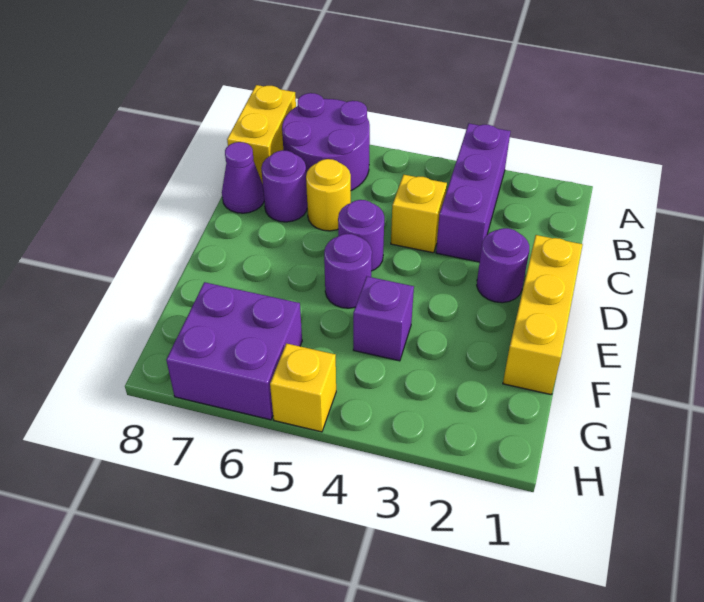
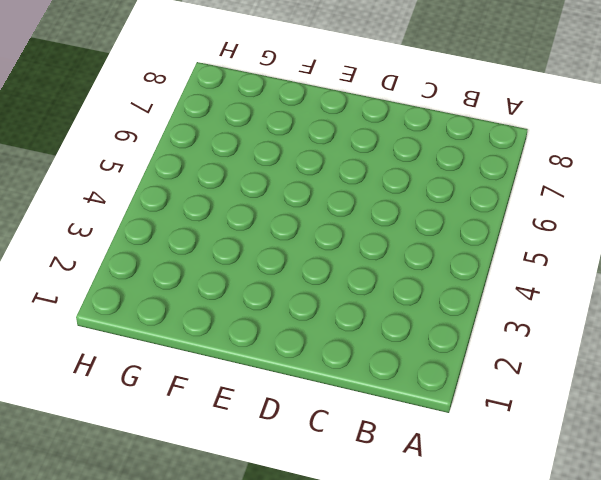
none -> purple 1x3 brick [436,124,511,262]
none -> purple 2x2 round brick [282,93,370,191]
none -> yellow 1x2 brick [227,85,296,184]

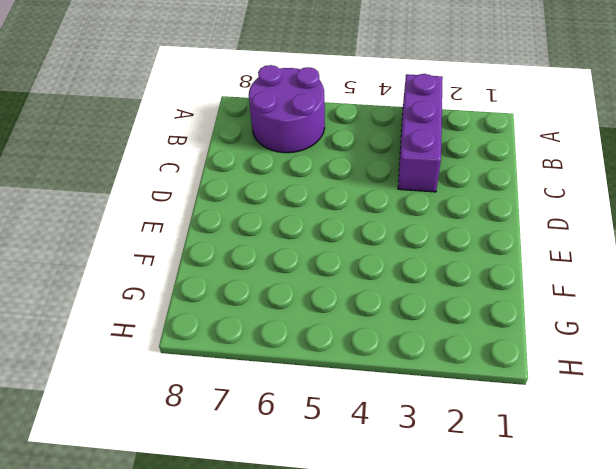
none -> yellow 1x2 brick [227,85,296,184]
none -> yellow 1x1 brick [391,175,447,253]
none -> yellow 1x1 round brick [306,159,351,231]

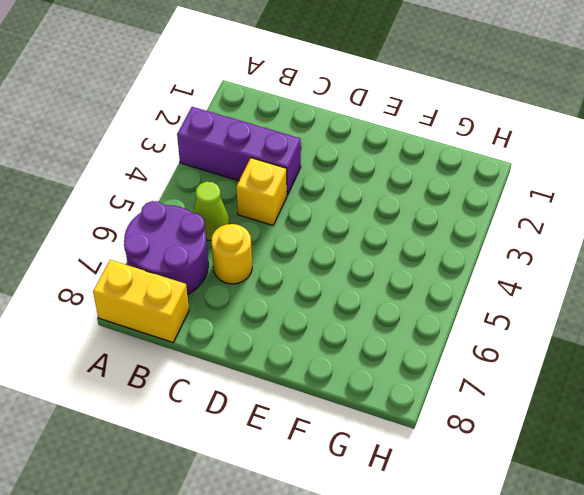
lime 1x1 cone [193,182,230,240] -> none
none -> purple 1x1 round brick [261,150,307,222]
none -> purple 1x1 cone [222,142,264,213]
none -> yellow 1x3 brick [503,235,583,395]

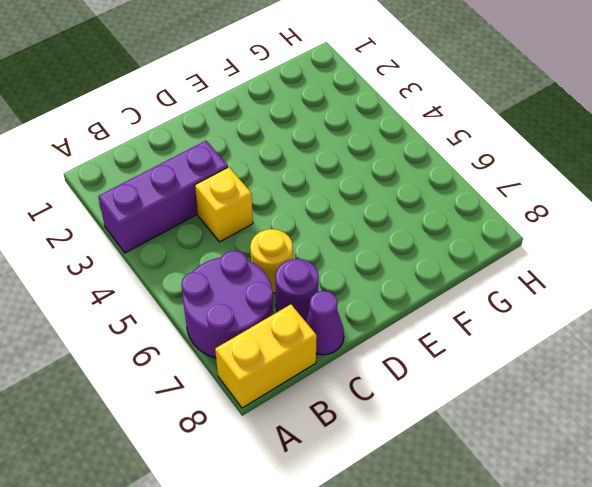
none -> yellow 1x3 brick [503,235,583,395]
none -> purple 1x1 round brick [477,228,529,303]
none -> purple 1x1 round brick [338,200,384,271]

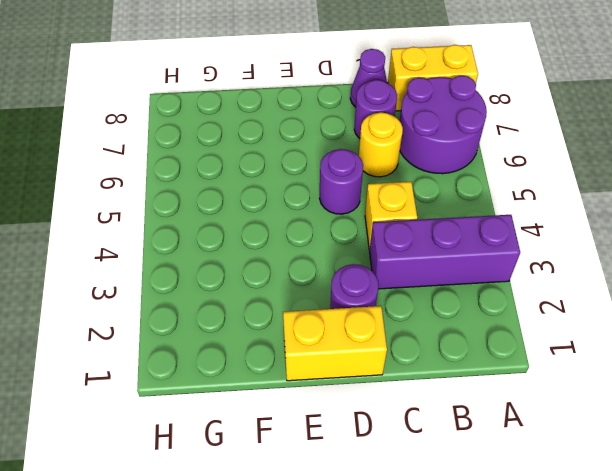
yellow 1x2 brick [283,306,387,381] -> yellow 1x3 brick [503,235,583,395]
none -> purple 1x1 round brick [324,234,372,308]
none -> purple 1x1 brick [353,276,414,361]
none -> purple 2x2 brick [166,282,302,420]

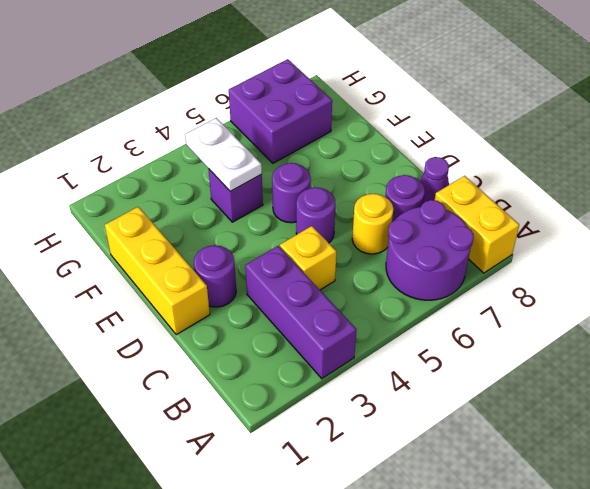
white 1x2 plate [185,118,262,191] -> none
none -> yellow 1x1 brick [270,343,336,432]

